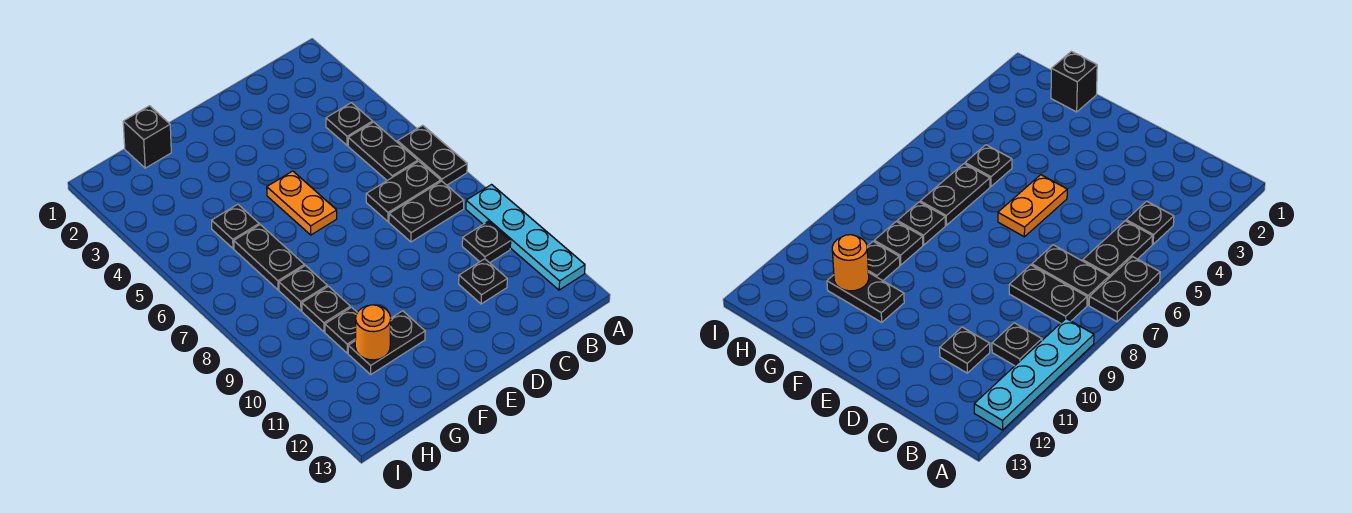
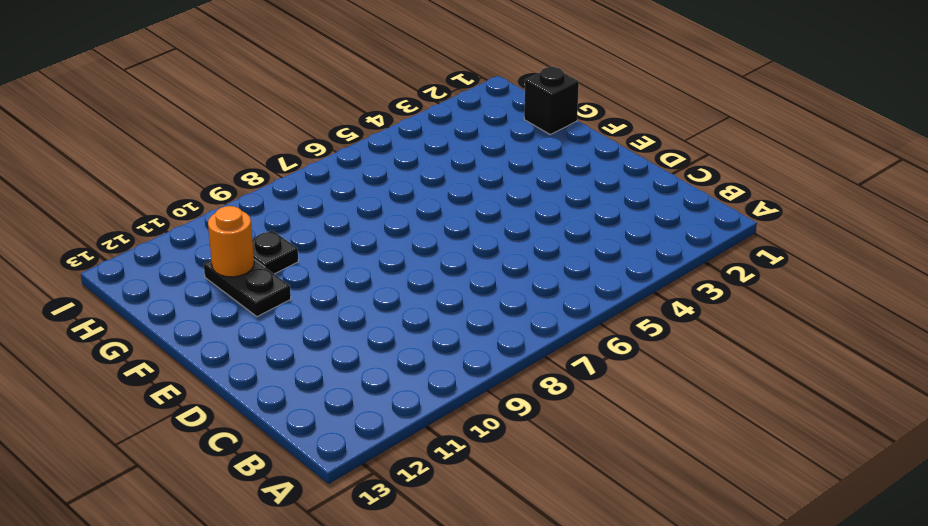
none -> black 1x2 plate [397,125,467,185]
none -> cyan 1x4 plate [466,185,585,290]
none -> black 1x1 plate [326,103,373,145]

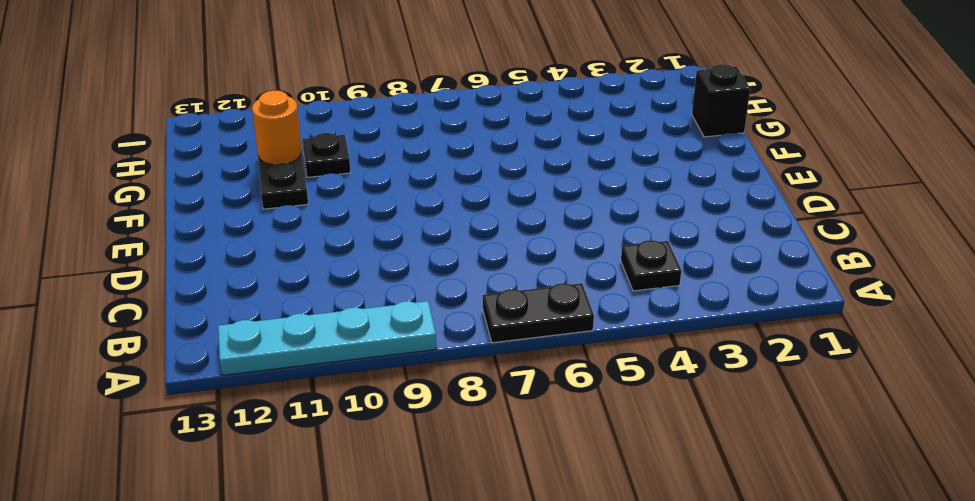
none -> black 1x2 plate [348,122,418,180]
none -> black 1x2 plate [366,161,441,222]
none -> black 1x2 plate [389,181,464,242]

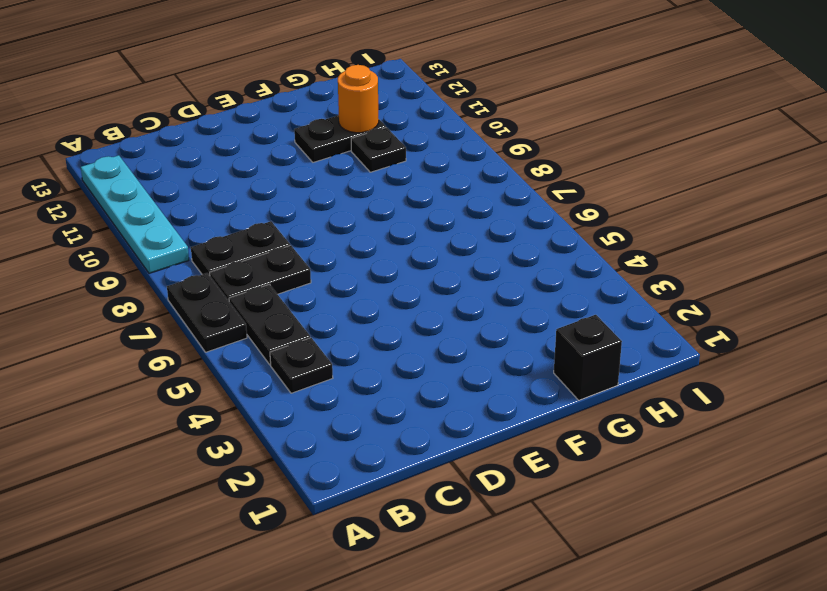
none -> black 1x1 plate [462,221,511,263]
none -> black 1x1 plate [459,259,507,304]
none -> orange 1x2 plate [267,171,337,235]

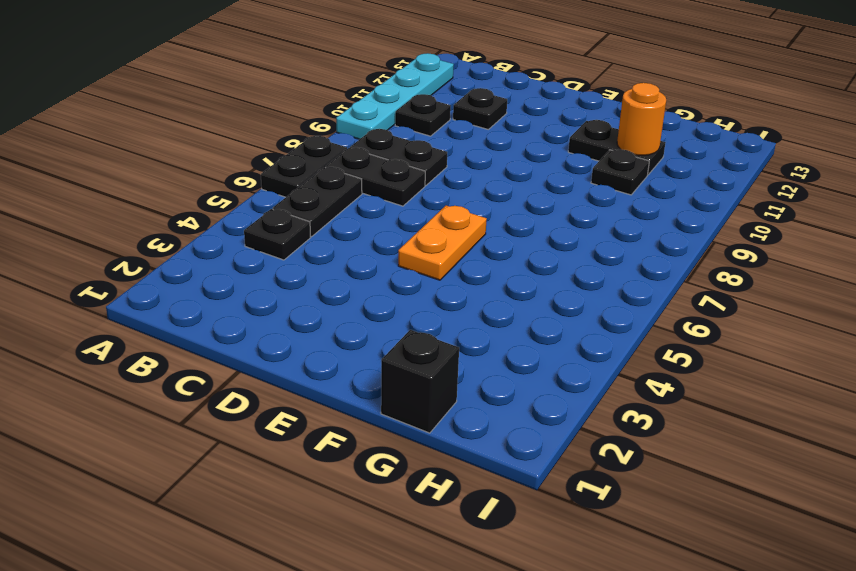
none -> black 1x1 plate [212,204,259,248]
none -> black 1x2 plate [234,225,304,290]
none -> black 1x1 plate [279,266,327,311]

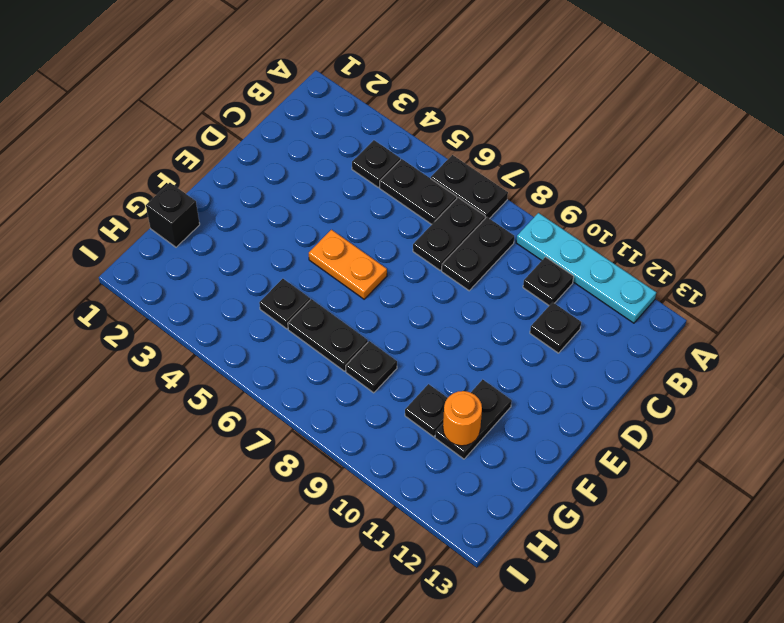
none -> black 1x1 plate [302,286,350,332]

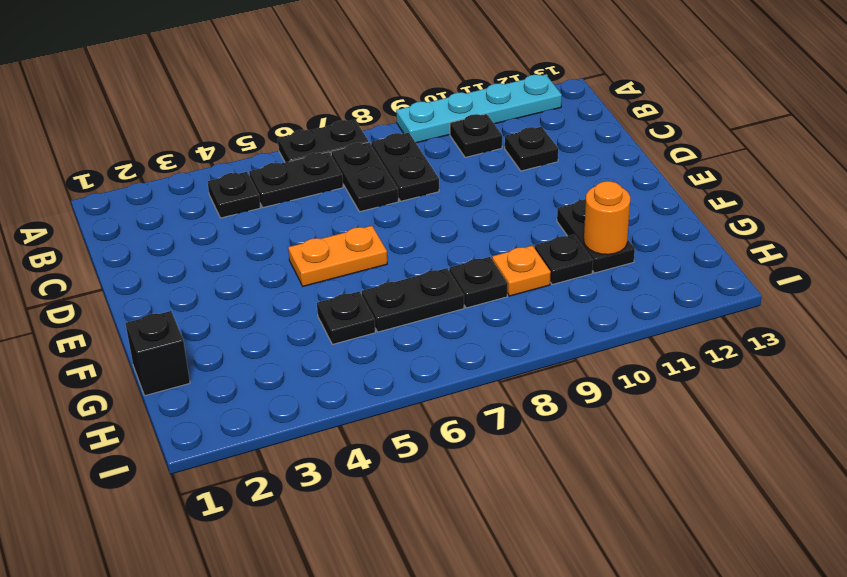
orange 1x1 plate [492,246,551,296] -> black 1x1 plate [302,286,350,332]

